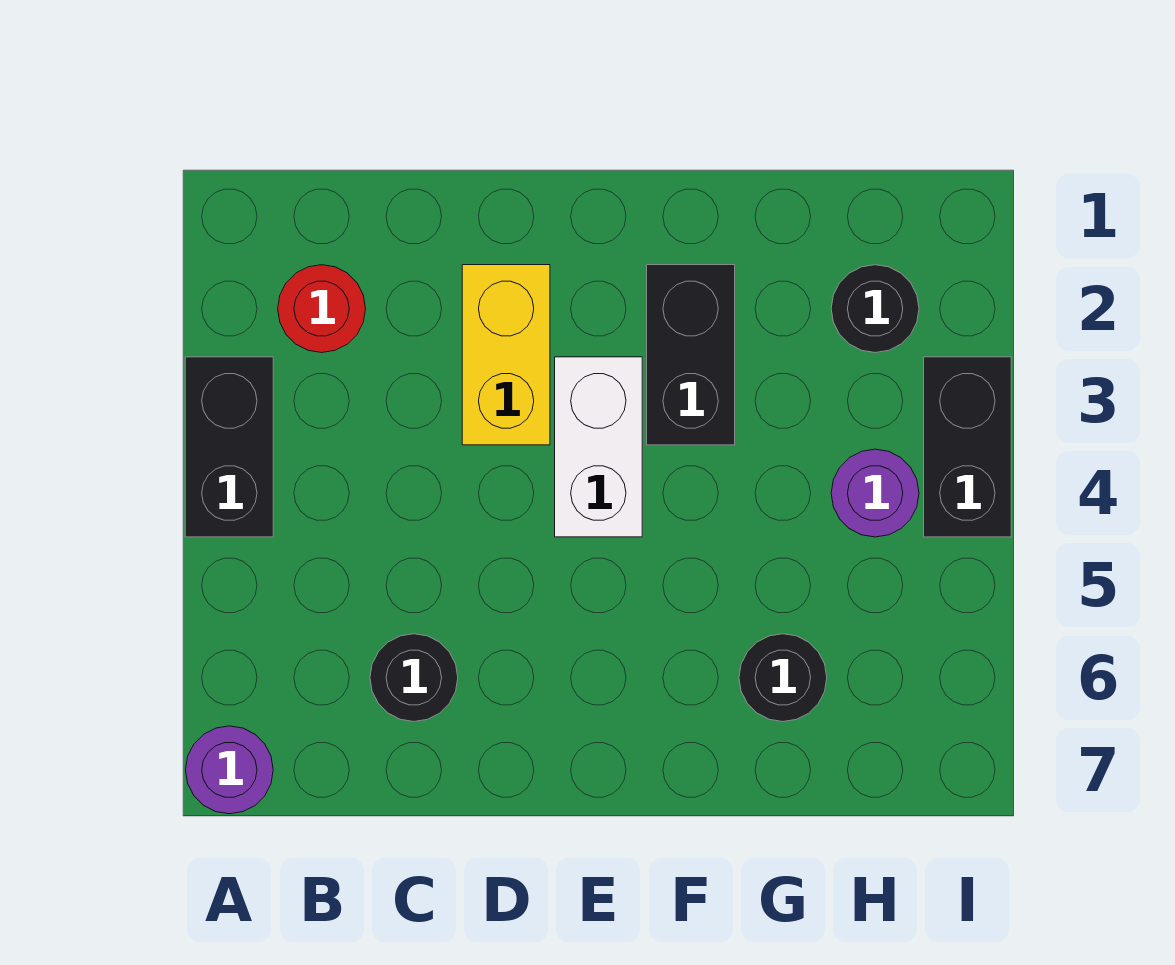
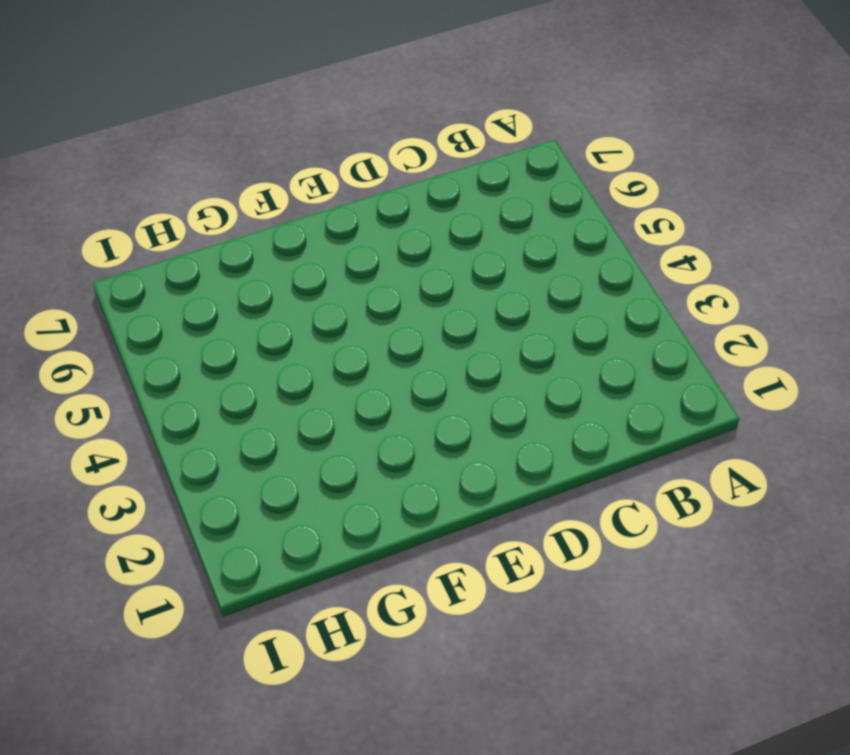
none -> black 1x2 brick [185,357,273,537]
none -> purple 1x1 round brick [186,726,273,814]

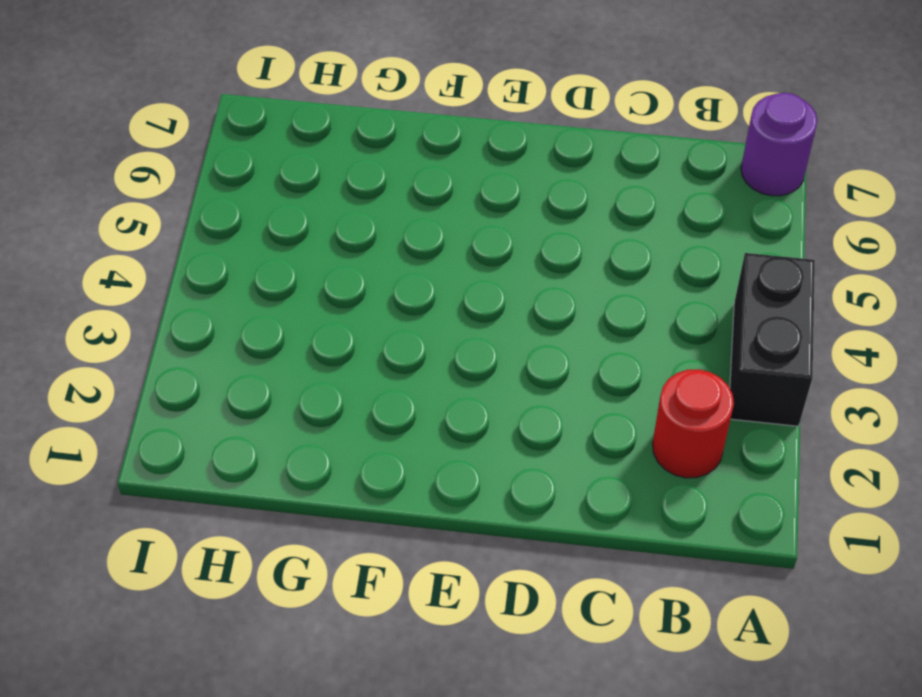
none -> black 1x1 round brick [370,634,458,722]
none -> yellow 1x2 brick [462,265,550,445]

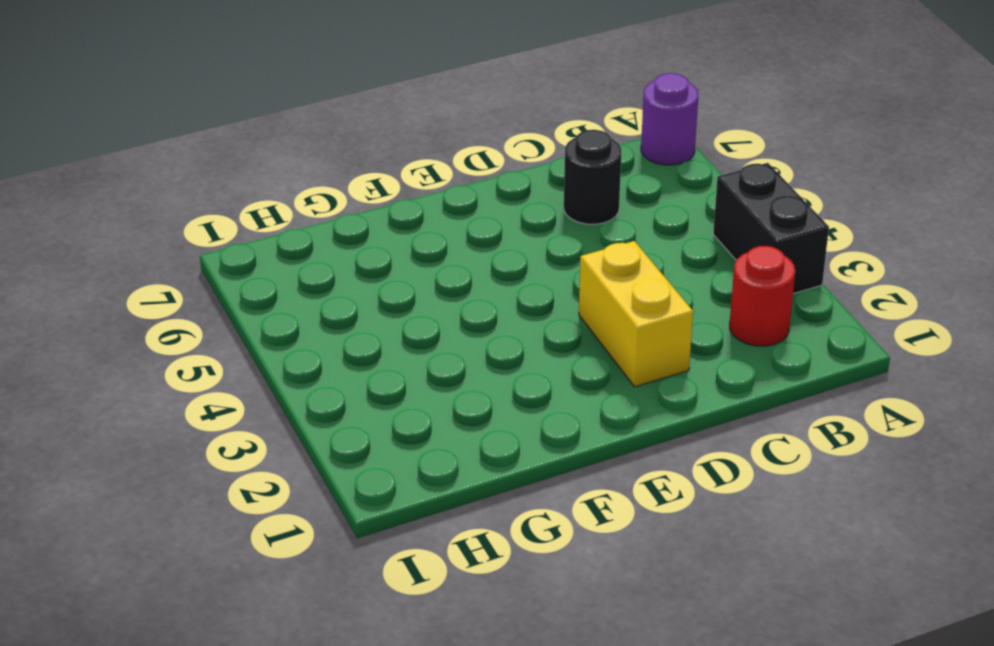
none -> white 1x2 brick [555,357,642,537]
none -> black 1x2 brick [647,265,735,445]

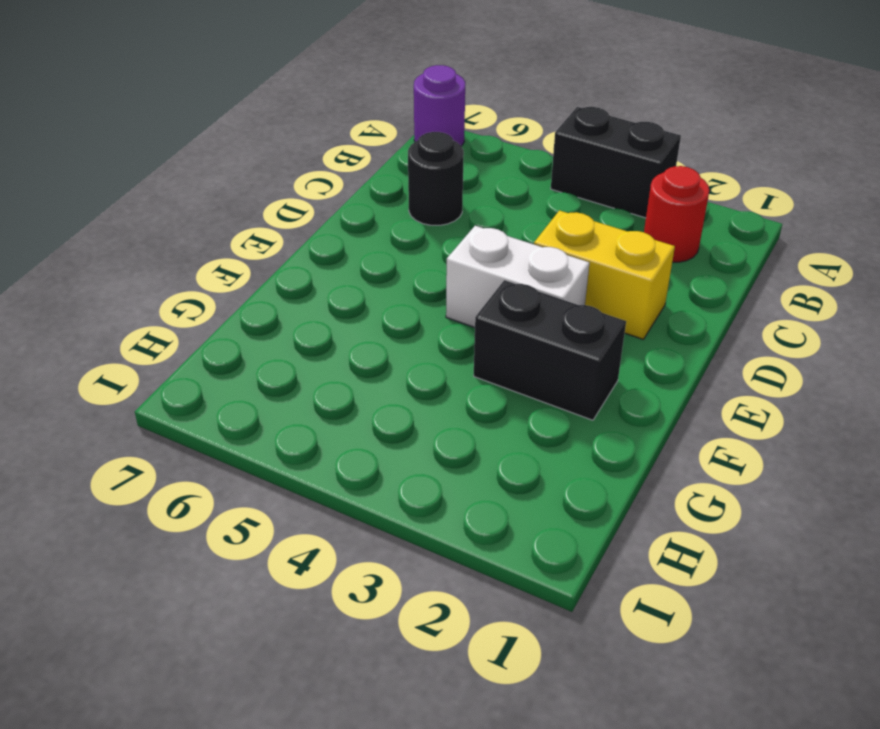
none -> black 1x1 round brick [739,634,827,722]
none -> black 1x1 round brick [831,265,919,353]

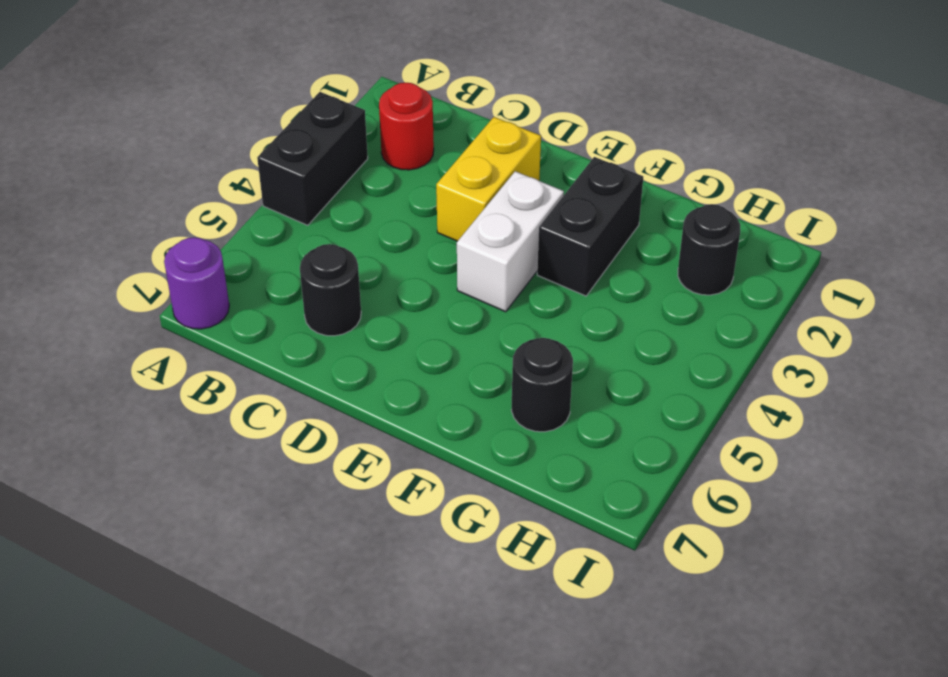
none -> purple 1x1 round brick [831,449,919,537]
none -> black 1x2 brick [924,357,1011,537]

